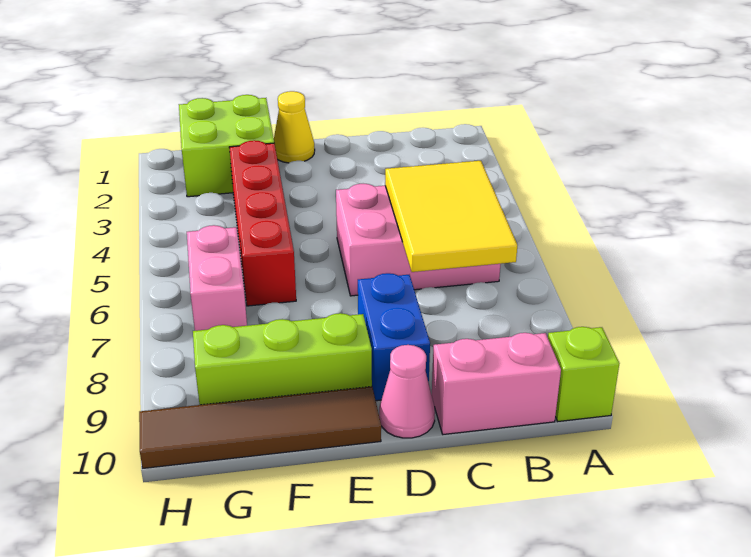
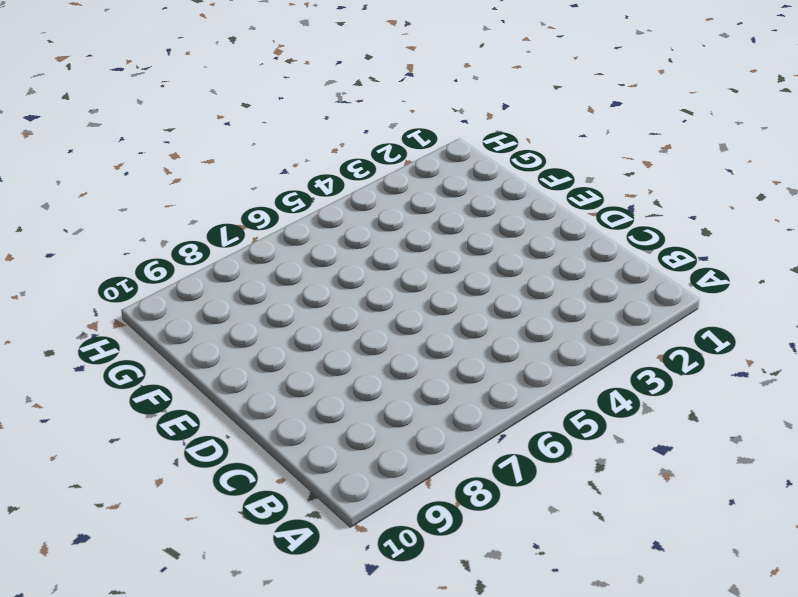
none -> lime 1x1 brick [548,327,619,421]
none -> pink 2x3 brick [336,184,500,296]
none -> pink 1x2 brick [432,333,561,434]

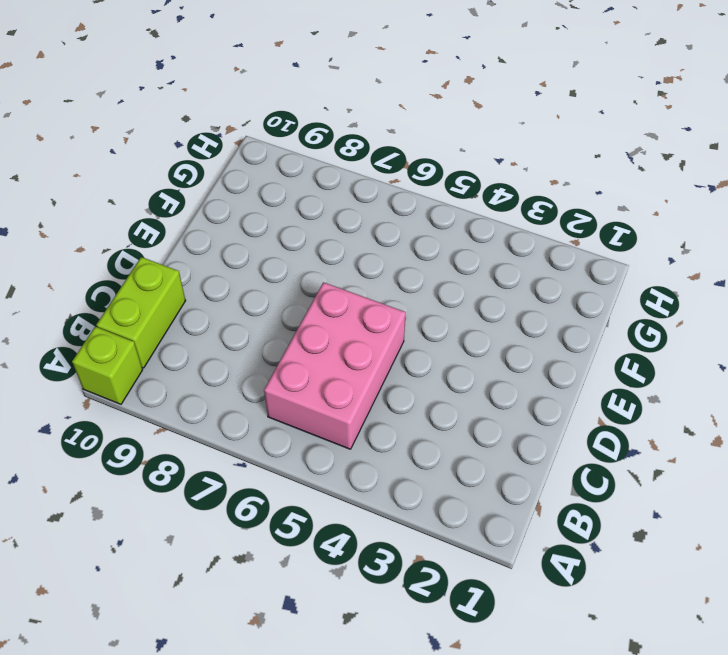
lime 1x2 brick [96,257,186,368] -> pink 1x2 brick [432,333,561,434]
none -> blue 1x2 brick [358,273,430,401]
none -> pink 1x1 cone [379,345,435,438]
none -> yellow 1x1 cone [274,91,315,163]

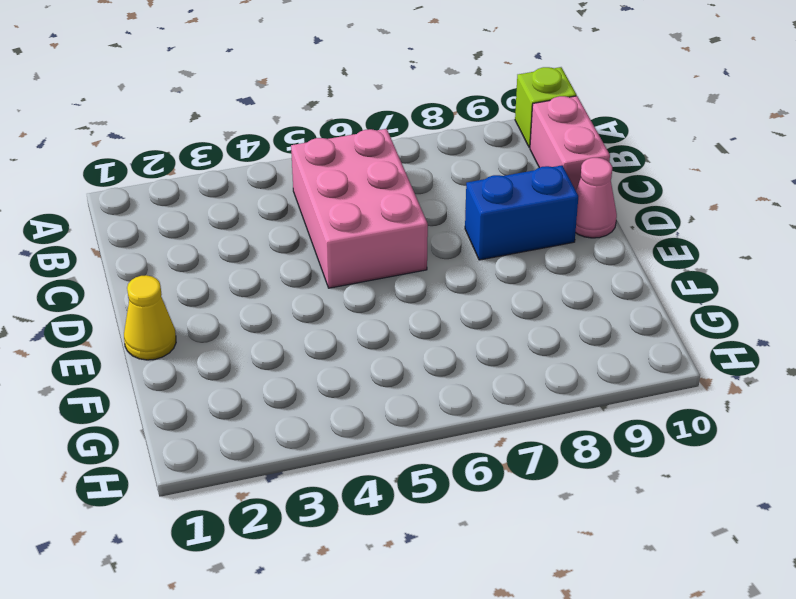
none -> lime 1x3 brick [193,313,372,405]
none -> brown 1x4 tile [139,387,381,468]
none -> lime 2x2 brick [179,95,274,197]

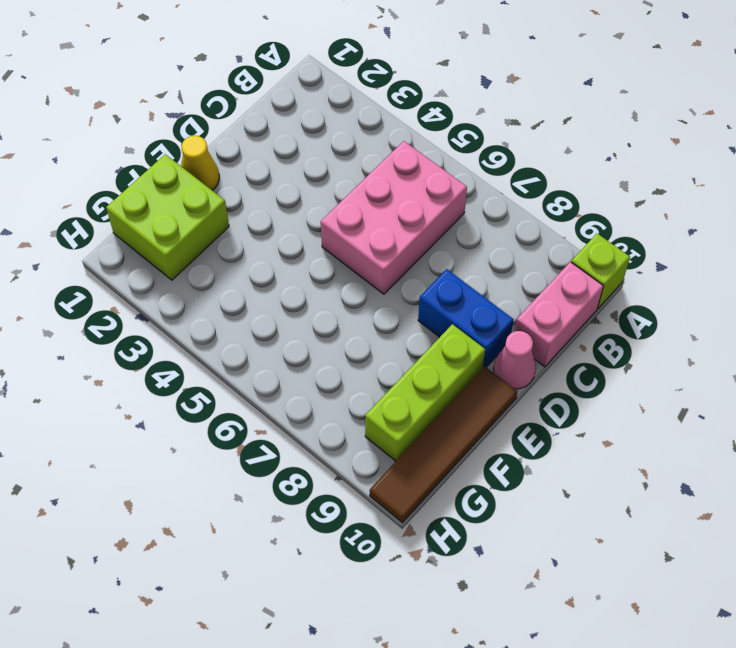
none -> red 1x4 brick [229,140,296,306]
none -> pink 1x2 brick [187,225,247,331]
none -> yellow 2x3 tile [385,161,517,272]

